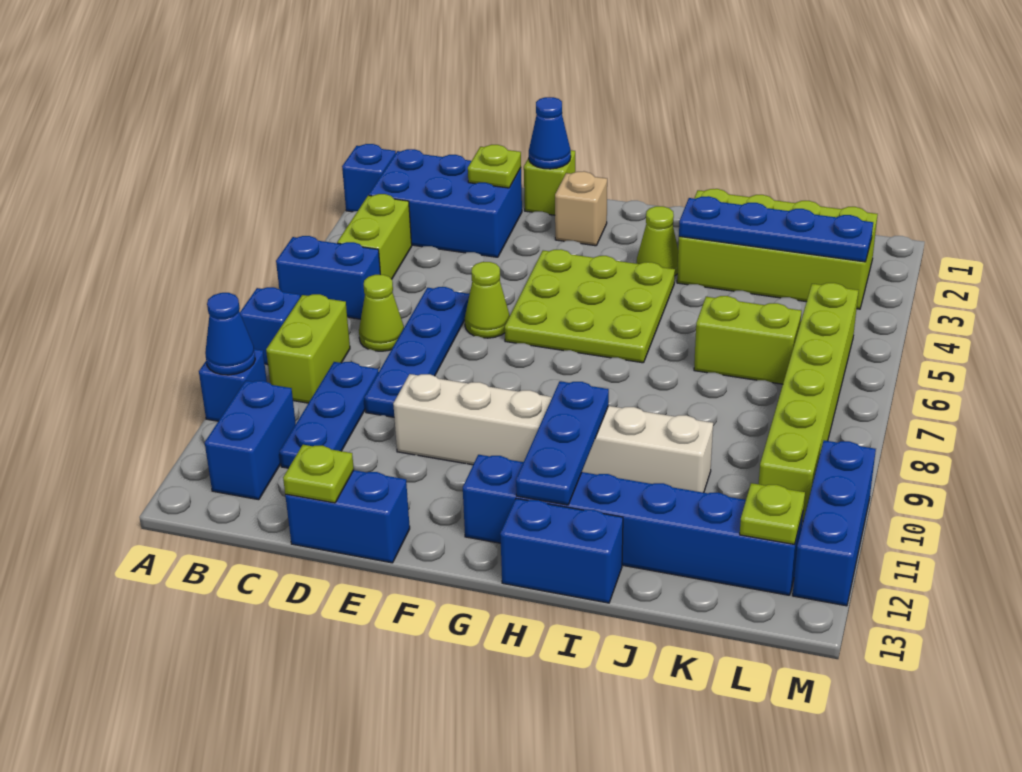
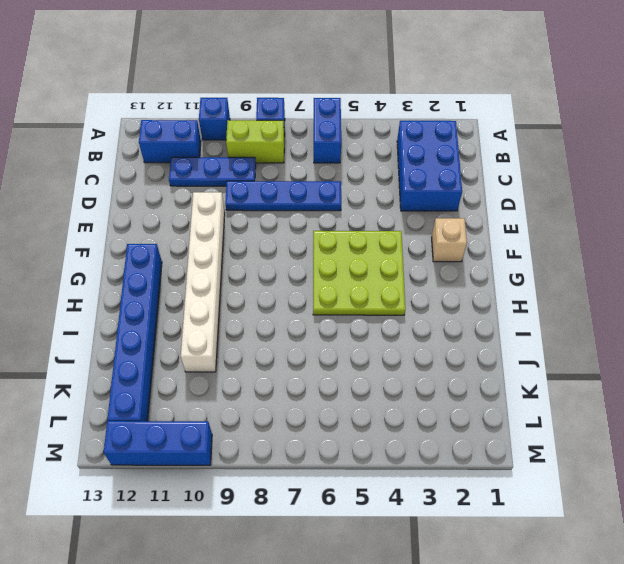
none -> blue 1x1 brick [342,144,396,212]
none -> lime 1x2 brick [337,194,412,279]
none -> lime 1x1 cone [359,275,404,351]
none -> blue 1x2 brick [285,470,410,563]

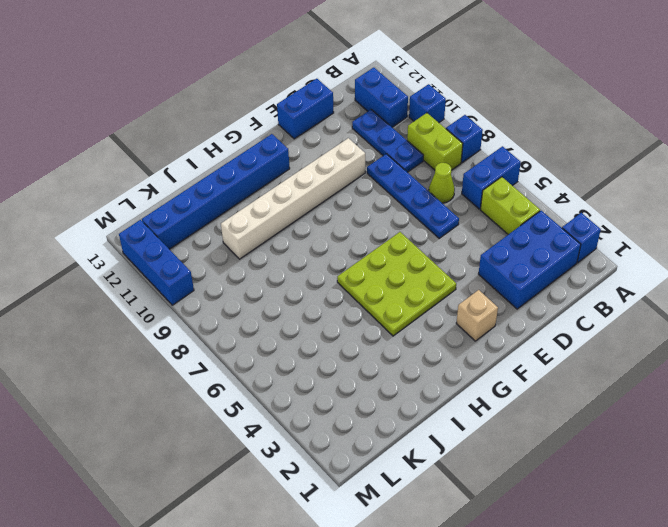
none -> lime 1x1 brick [524,150,575,215]
none -> lime 1x1 cone [465,262,510,338]
none -> lime 1x1 cone [637,206,678,275]
none -> blue 1x2 brick [500,499,623,603]

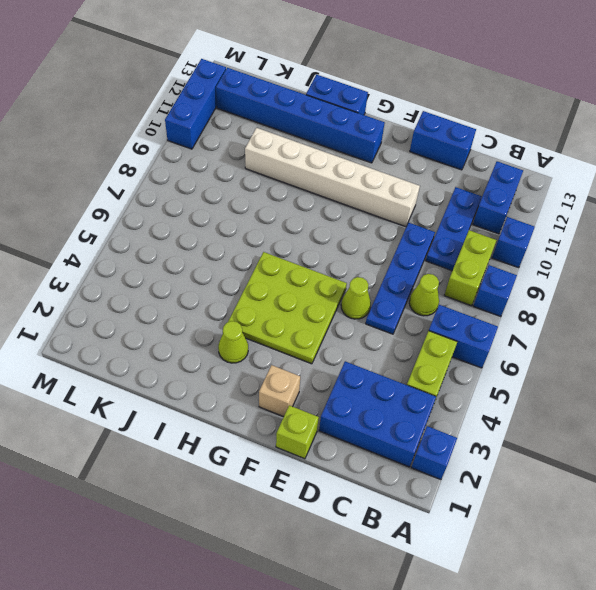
none -> lime 2x4 brick [677,189,878,309]
none -> lime 1x2 brick [694,296,802,384]
none -> lime 1x6 brick [759,283,858,521]
none -> blue 1x1 cone [205,293,255,375]

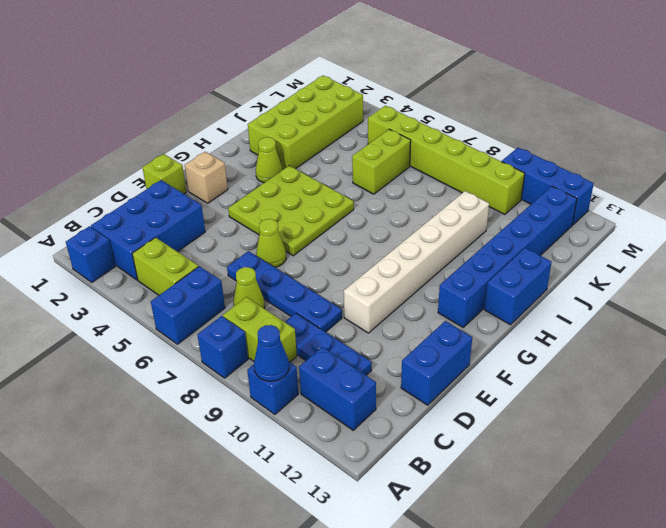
none -> lime 1x1 plate [468,145,521,188]
none -> lime 1x1 plate [283,445,354,503]
none -> blue 1x1 cone [529,97,571,169]
none -> blue 1x3 plate [516,381,609,505]

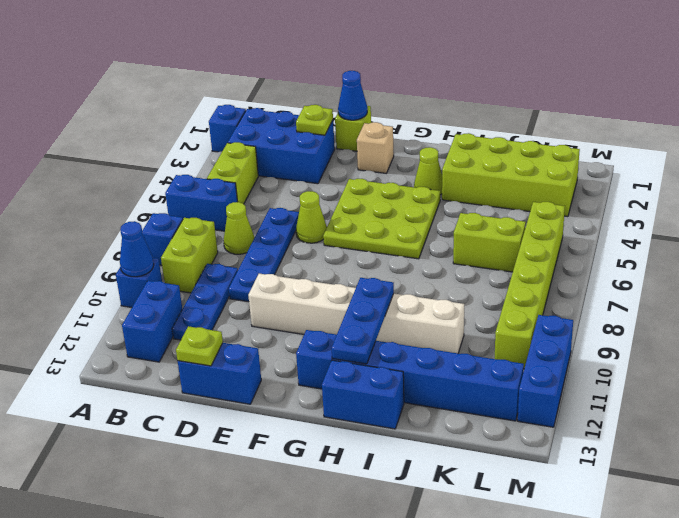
none -> blue 1x4 plate [679,196,873,262]
none -> lime 1x1 plate [740,483,805,545]

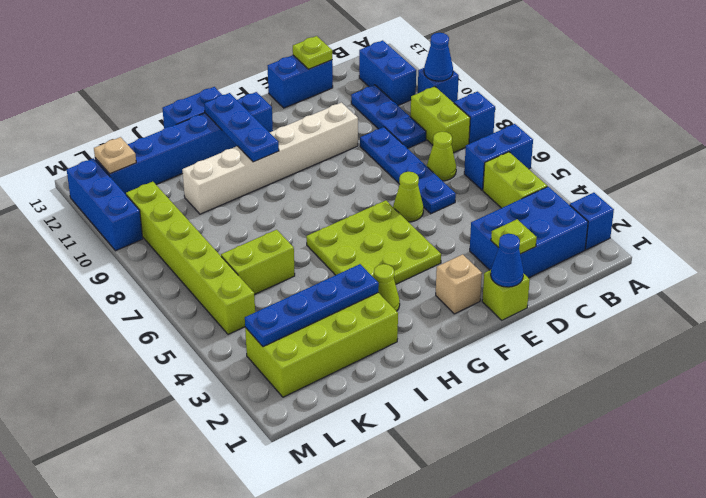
tan 1x1 plate [94,137,136,174] -> lime 1x1 plate [740,483,805,545]

